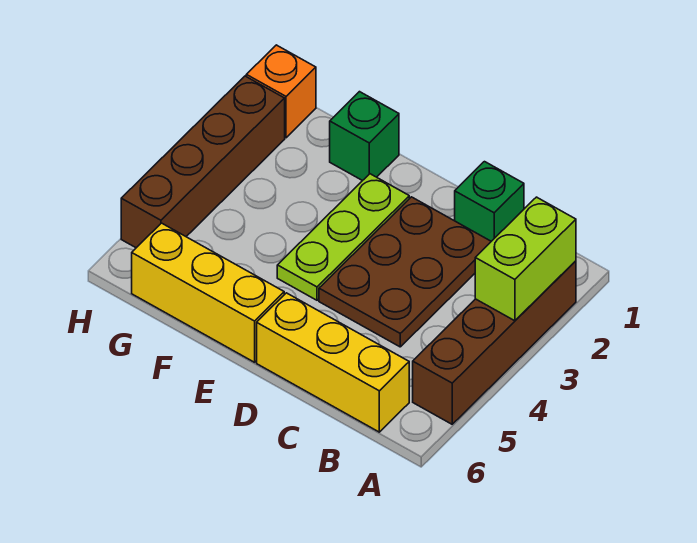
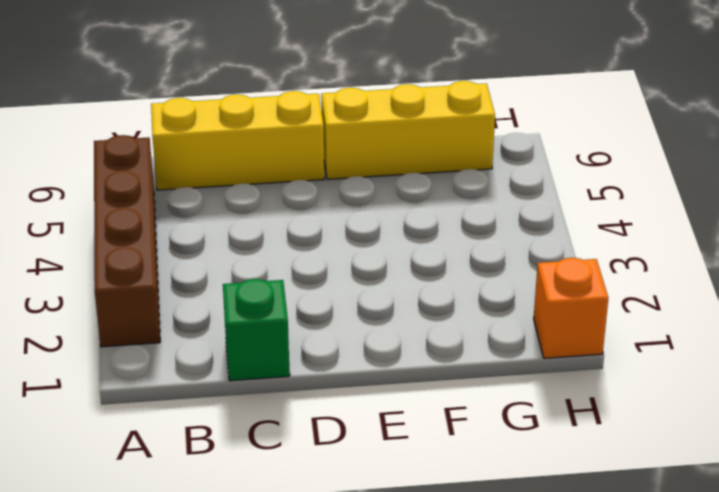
none -> brown 2x3 plate [319,197,491,347]
none -> lime 1x3 plate [277,174,409,300]

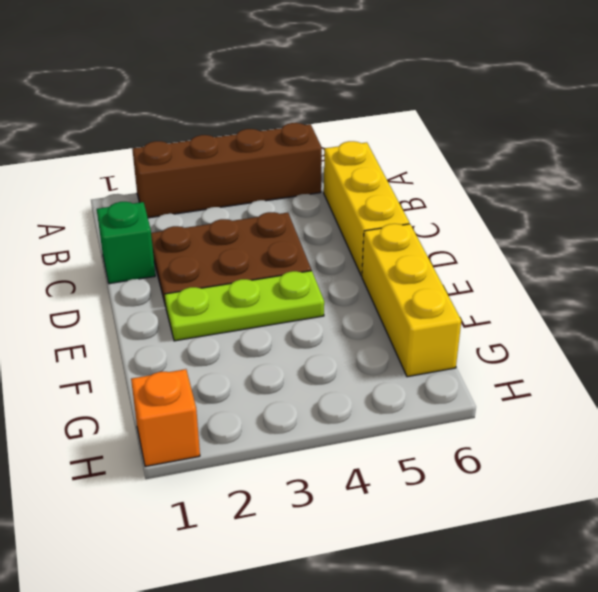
none -> green 1x1 brick [330,92,399,181]
none -> brown 1x4 brick [121,76,285,248]

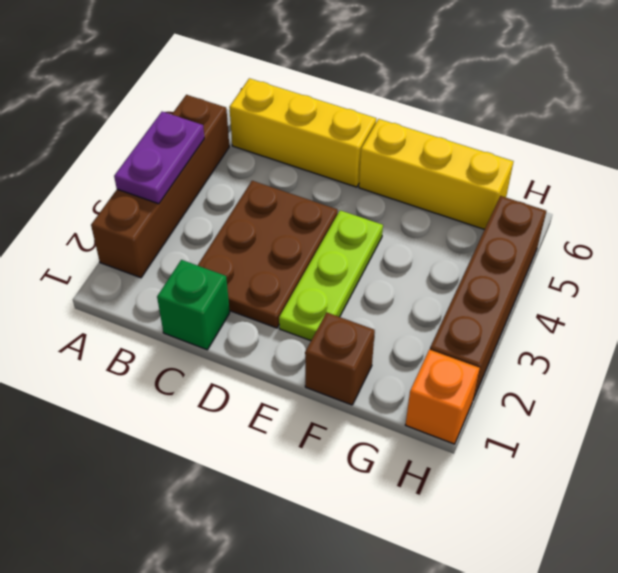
purple 1x2 plate [114,112,204,204] -> lime 1x2 brick [475,197,576,321]
brown 1x1 brick [305,312,375,405] -> green 1x1 brick [330,92,399,181]

